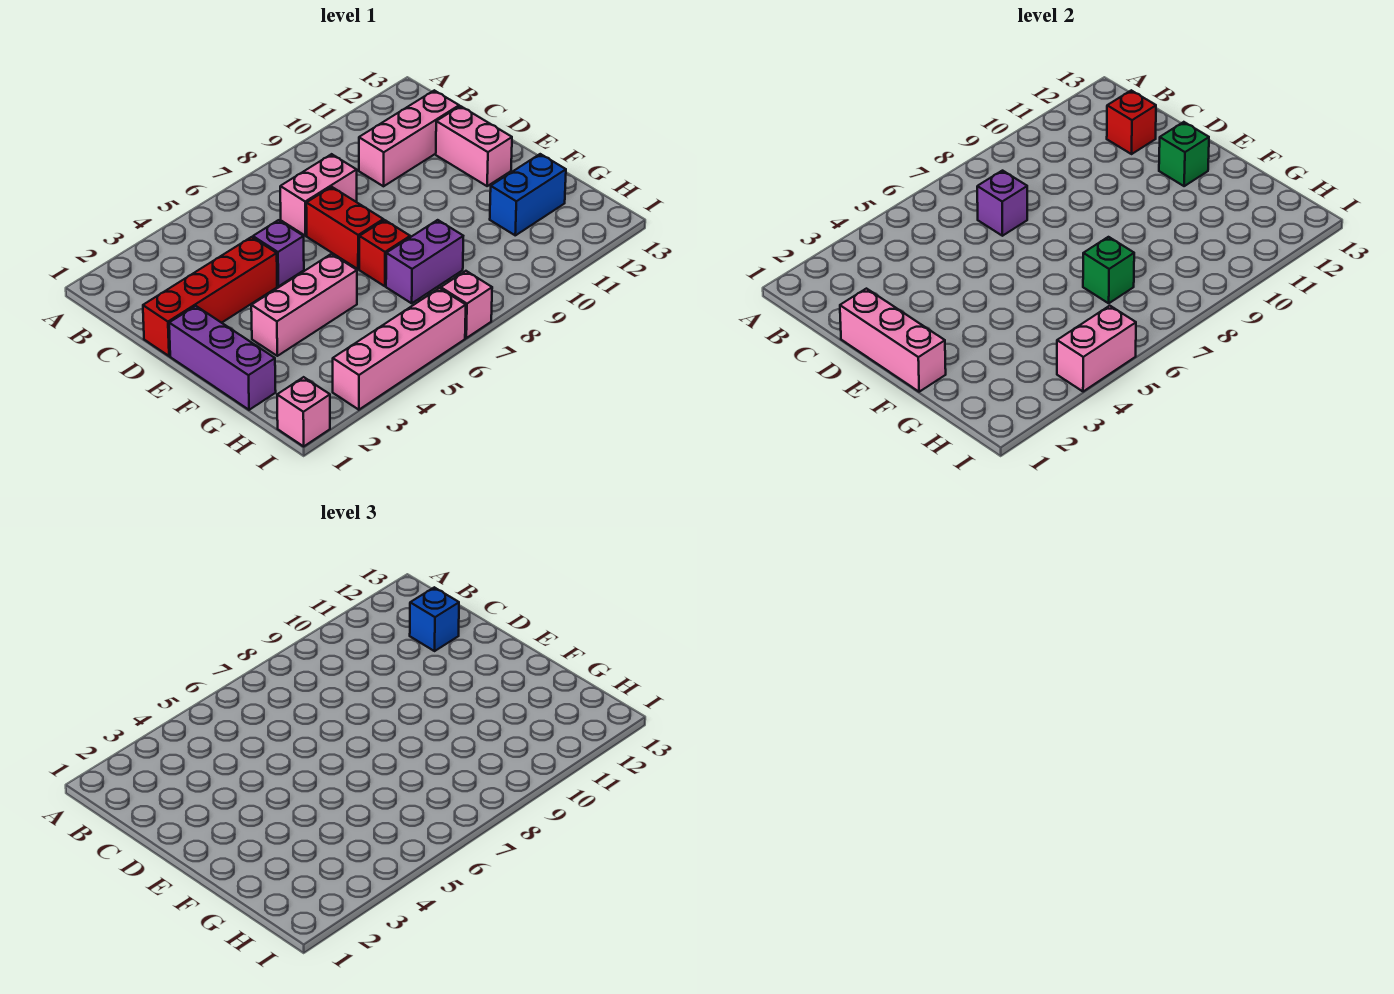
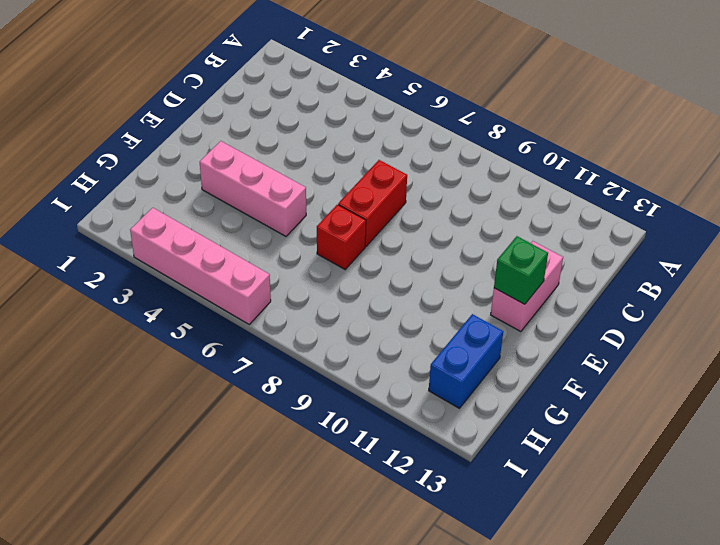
blue 1x2 brick [429,314,503,408] -> blue 1x2 brick turned to [490,154,566,235]
none -> pink 1x2 brick [280,154,357,236]
none -> pink 1x3 brick [359,90,459,186]
none -> red 1x4 brick [143,237,277,356]

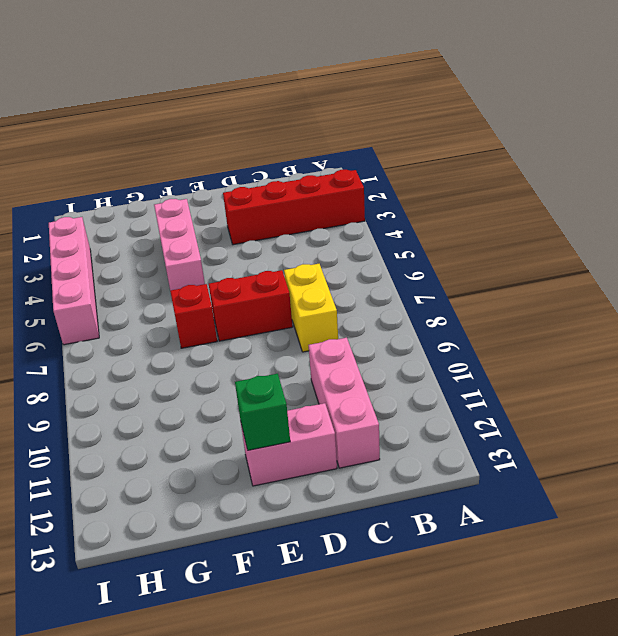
red 1x4 brick [223,170,365,245] -> red 1x4 brick turned to [143,237,277,356]
yellow 1x2 brick [284,264,338,352] -> pink 1x2 brick [280,154,357,236]
none -> purple 1x1 brick [253,220,304,286]
none -> purple 1x3 brick [169,306,276,410]
none -> purple 1x2 brick [386,220,463,303]

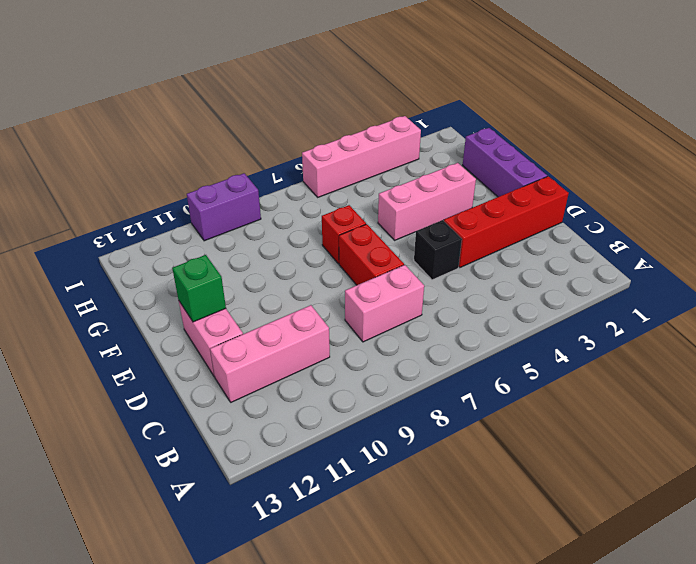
black 1x1 brick [414,220,462,280] -> purple 1x1 brick [253,220,304,286]
purple 1x2 brick [187,173,261,241] -> purple 1x2 brick moved to [386,220,463,303]
none -> blue 1x2 brick [490,154,566,235]
none -> pink 1x1 brick [277,377,330,446]
none -> pink 1x1 brick [441,271,492,338]

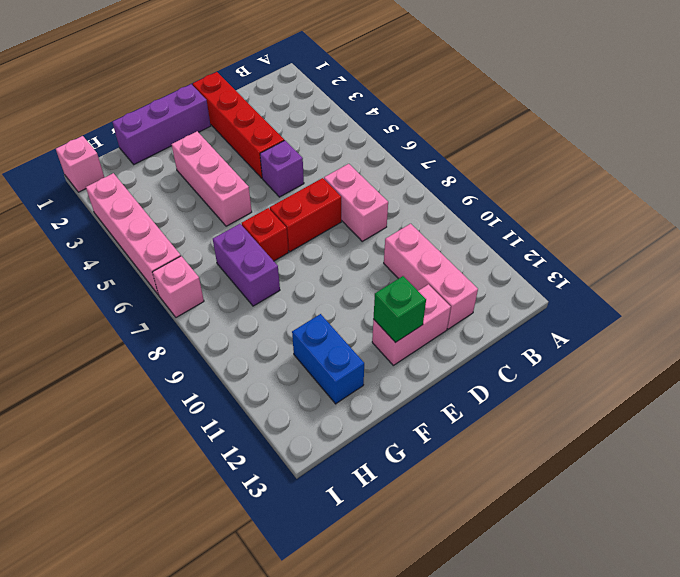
none -> purple 1x1 brick [977,171,1027,236]
none -> red 1x1 brick [1107,90,1156,154]
none -> pink 1x3 brick [840,289,946,392]

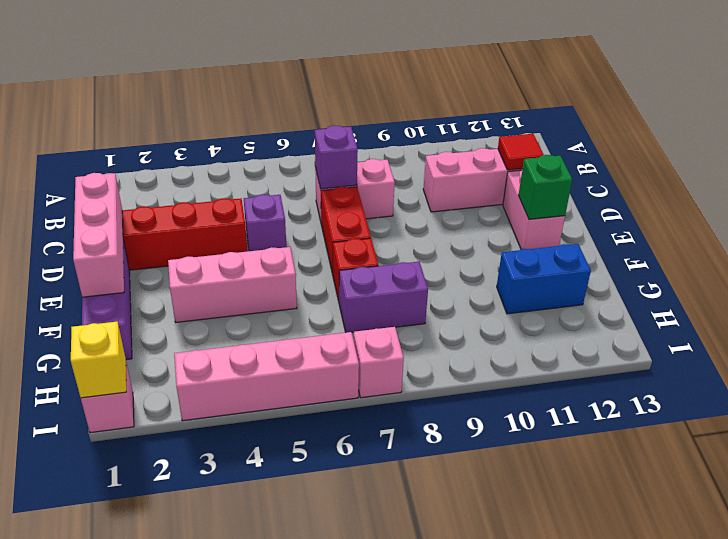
red 1x1 tile [498,134,544,170] -> red 1x1 brick [1107,90,1156,154]
yellow 1x1 brick [71,321,126,398] -> none
none -> green 1x1 brick [1083,237,1134,303]
none -> pink 1x2 brick [1057,306,1136,392]
none -> blue 1x1 brick [410,587,459,651]

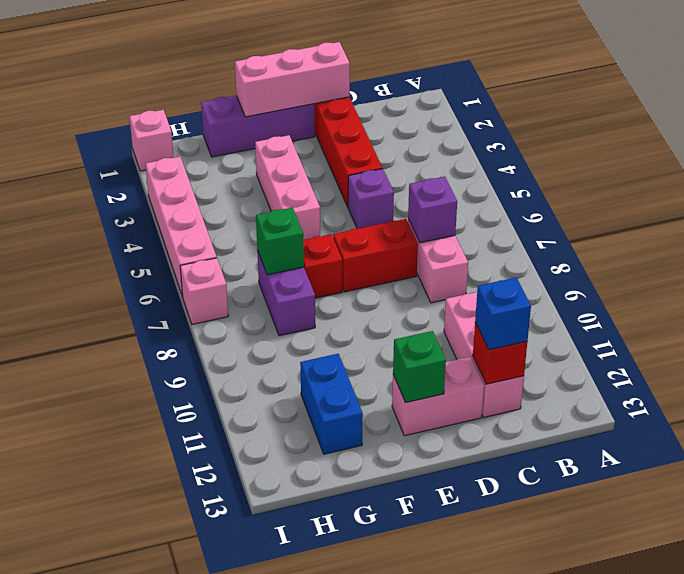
none -> pink 1x2 brick [1057,306,1136,392]

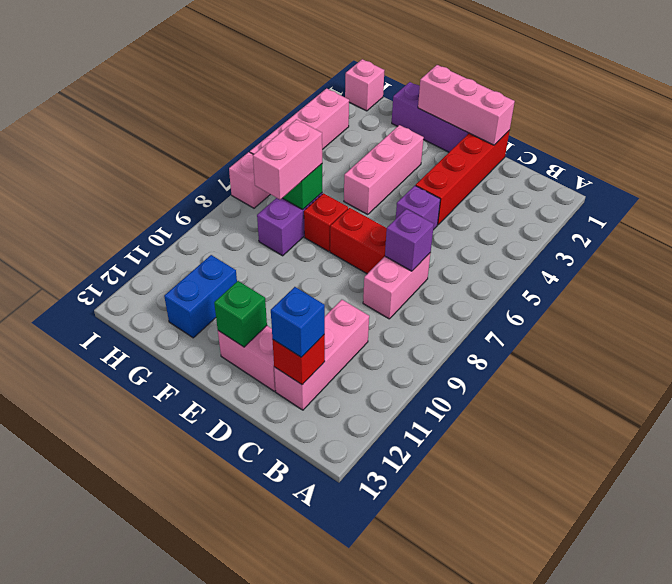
pink 1x2 brick [253,119,322,200] -> pink 1x2 brick moved to [1057,306,1136,392]

